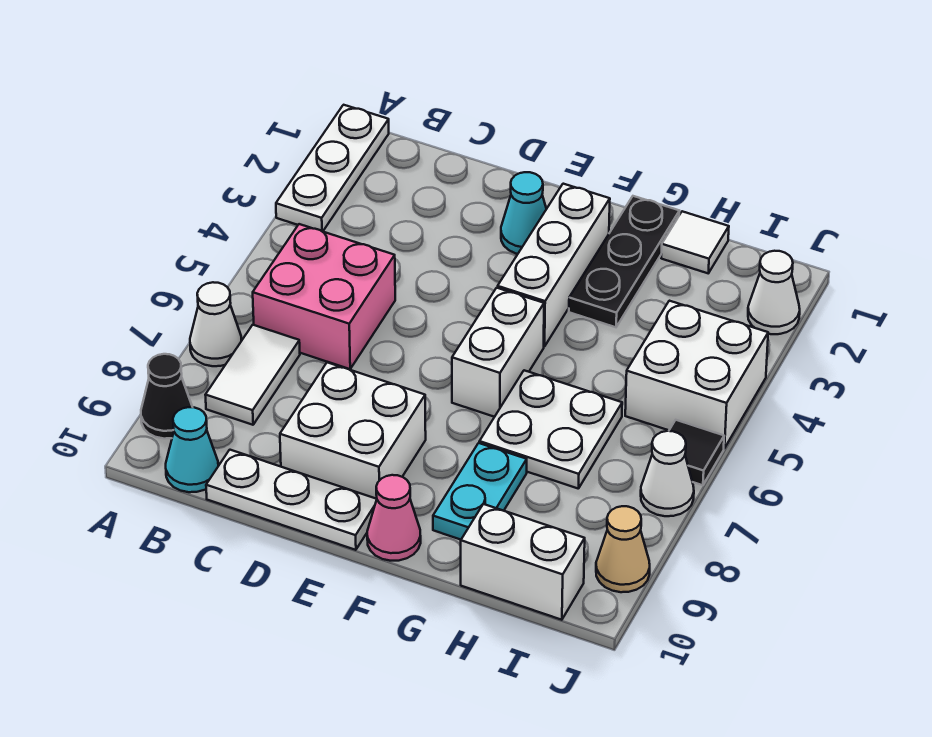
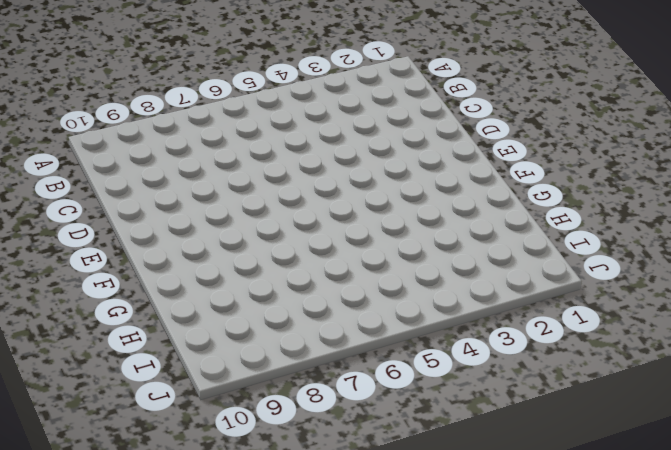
none -> white 1x3 plate [276,105,389,232]
none -> white 1x1 cone [190,282,242,366]
none -> black 1x1 cone [141,354,192,439]

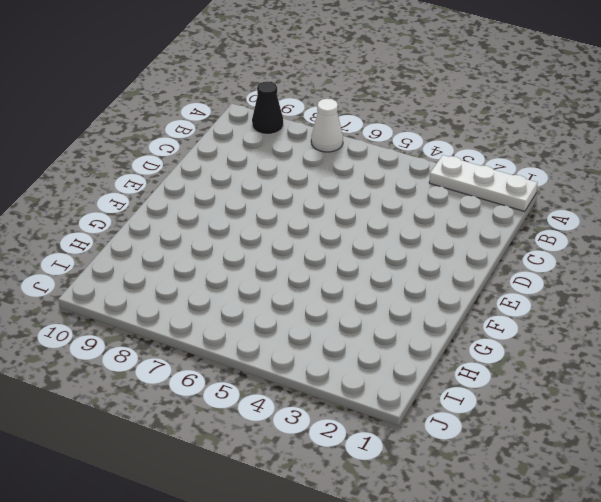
none -> pink 2x2 brick [253,224,395,369]
none -> white 1x2 tile [206,325,300,425]
none -> cyan 1x1 cone [166,407,218,492]

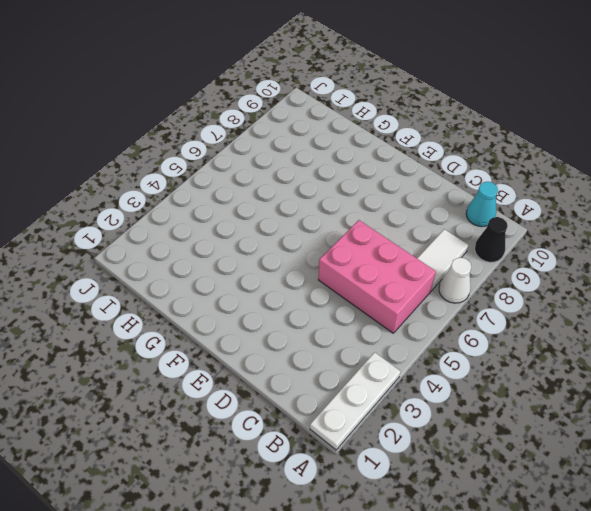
pink 2x3 brick [318,220,436,333] -> pink 2x2 brick [253,224,395,369]
none -> white 1x3 plate [206,450,377,550]
none -> white 2x2 brick [280,362,426,499]
none -> cyan 1x1 cone [501,172,546,254]

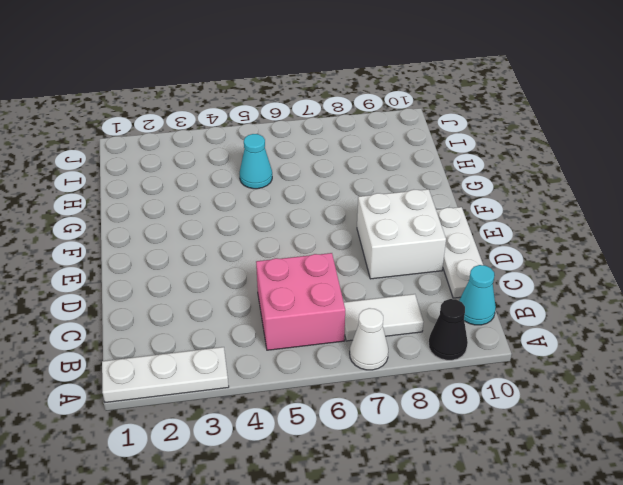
cyan 1x1 cone [240,134,272,189] -> cyan 1x1 cone moved to [501,172,546,254]
none -> white 1x3 brick [498,184,610,347]
none -> white 1x2 brick [452,288,544,417]
none -> pink 1x1 cone [367,475,421,561]

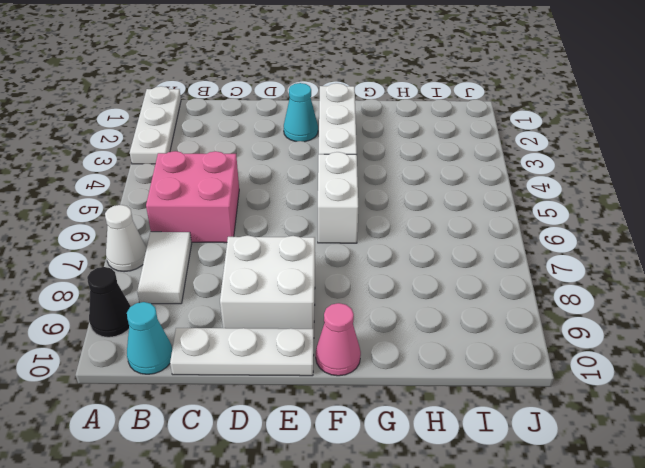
none -> black 1x3 plate [569,196,679,327]
none -> white 2x2 plate [479,370,622,489]
none -> cyan 1x2 plate [433,443,527,540]

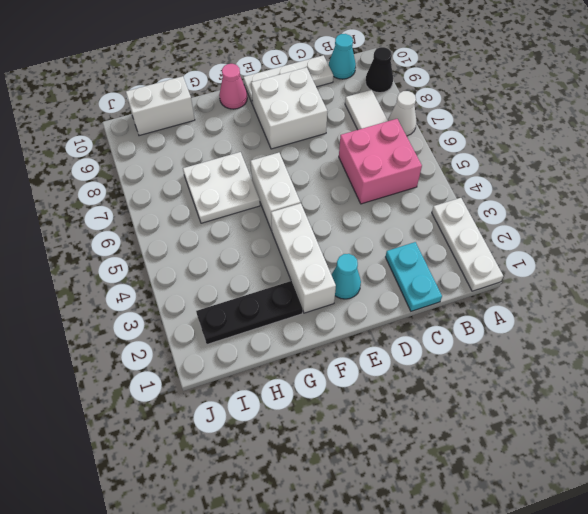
cyan 1x2 plate [386,242,442,311] -> cyan 1x2 plate moved to [433,443,527,540]
black 1x3 plate [196,281,303,344] -> black 1x3 plate turned to [569,196,679,327]
none -> white 1x1 tile [661,211,729,273]
none -> white 2x2 brick [625,301,768,448]
none -> white 1x1 cone [748,251,800,334]

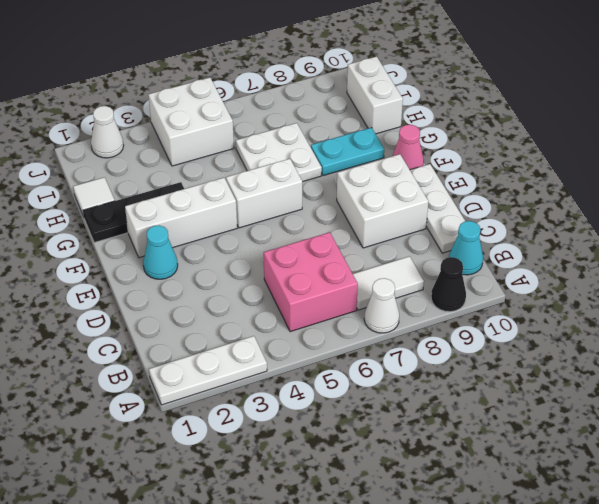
none -> black 1x1 tile [669,420,724,485]
none -> white 1x1 cone [641,431,694,516]
none -> tan 1x1 cone [596,506,650,592]

